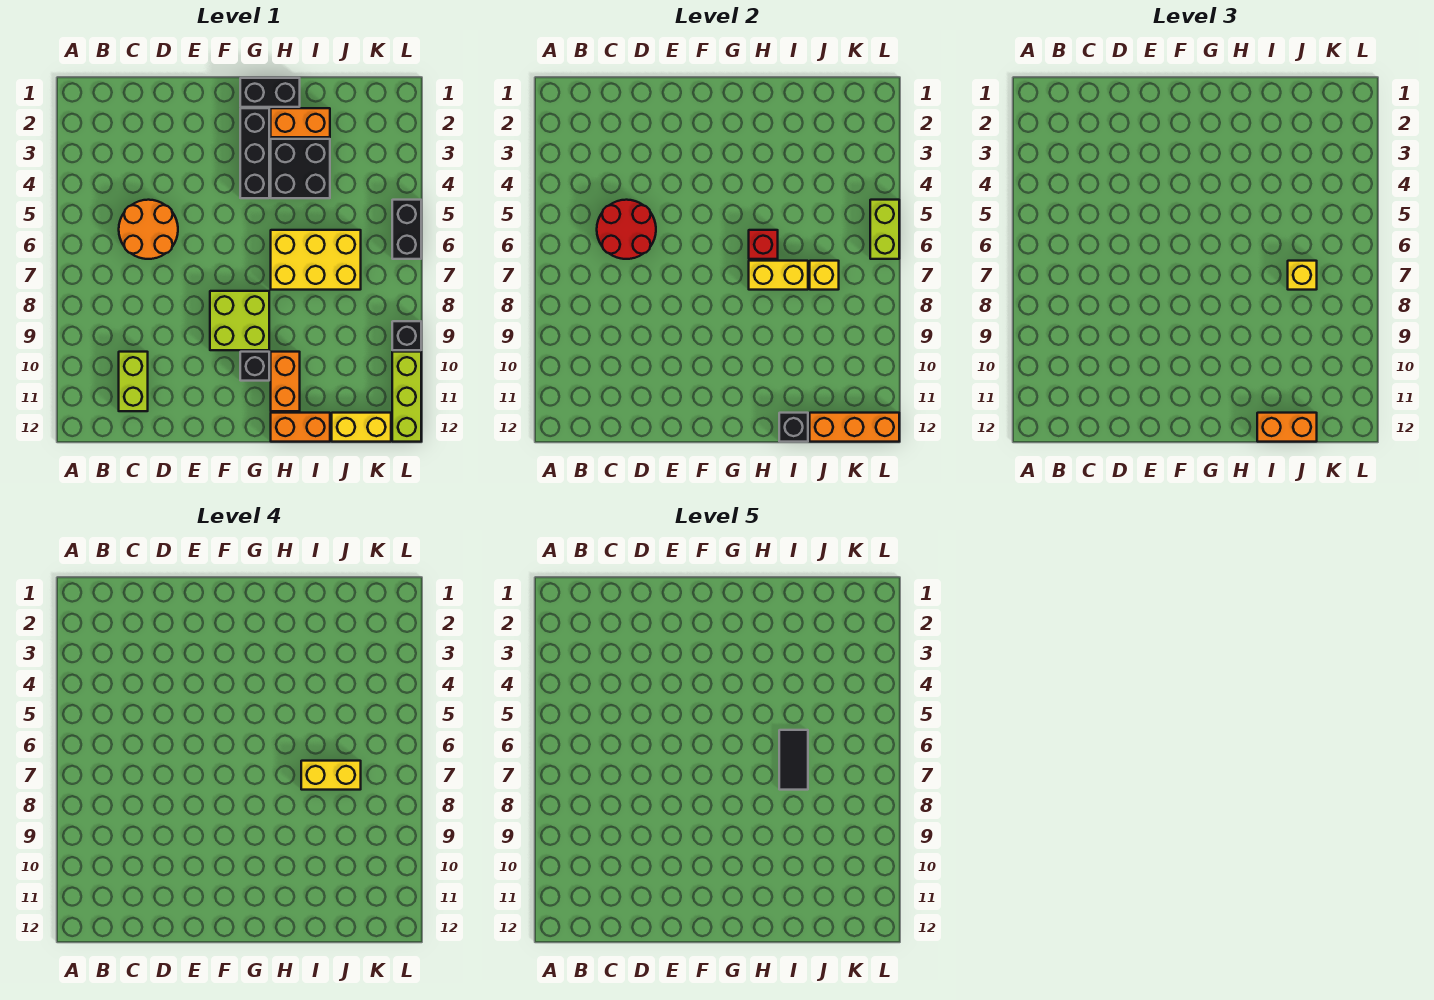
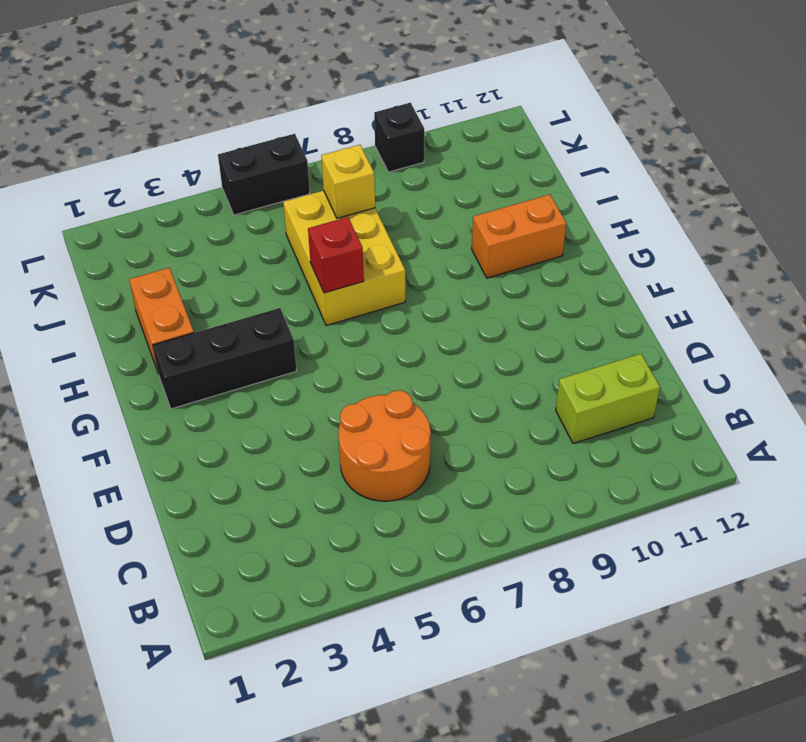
none -> lime 2x2 brick [210,291,269,350]
none -> black 1x2 brick [240,78,300,107]
none -> black 1x1 brick [240,352,269,381]

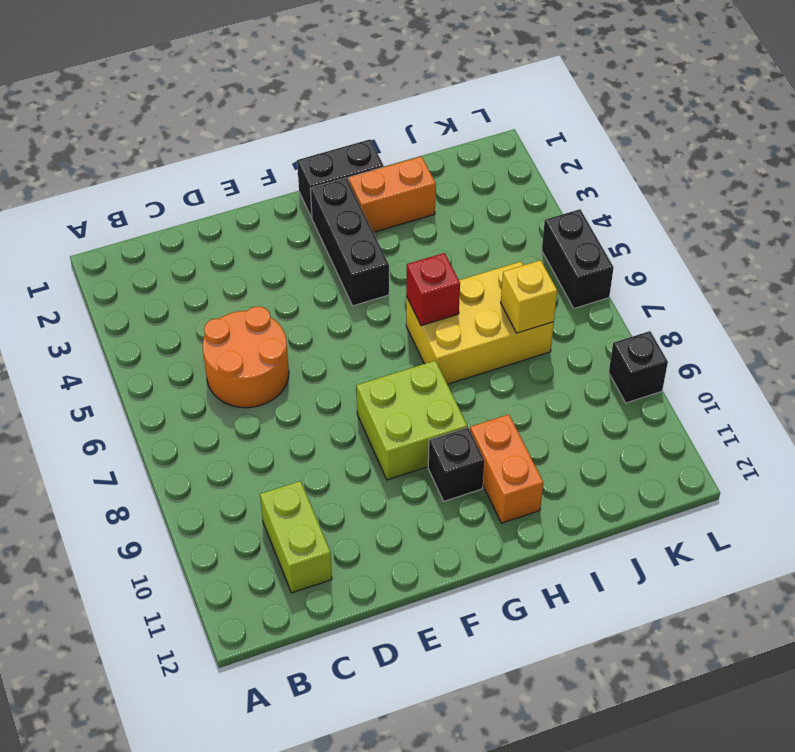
none -> black 2x2 brick [271,139,330,198]
none -> orange 1x2 brick [271,413,330,442]
none -> yellow 1x2 brick [332,413,391,442]

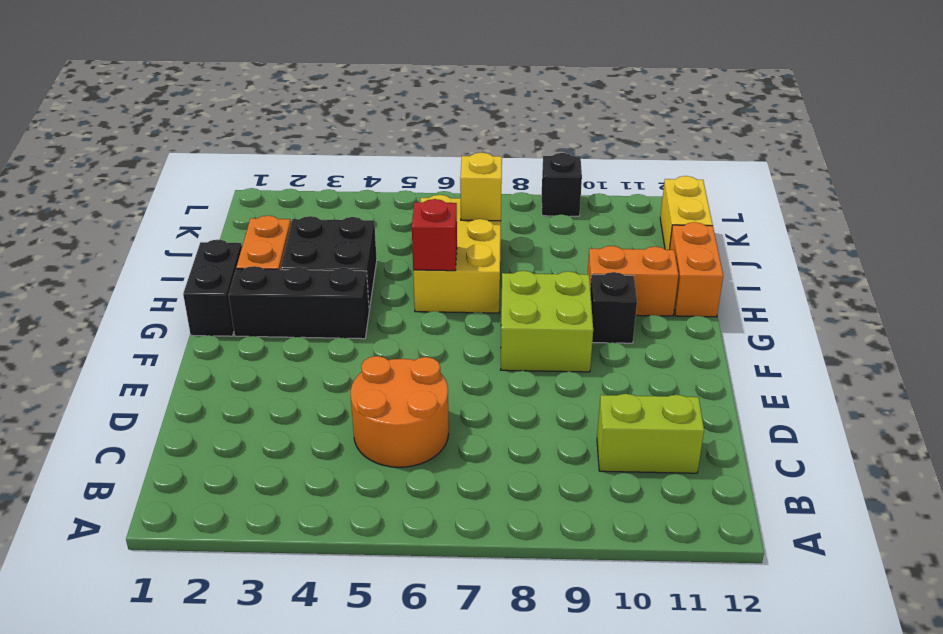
none -> black 1x2 brick [392,200,421,259]
none -> lime 1x3 brick [392,352,421,442]
none -> red 2x2 round brick [597,200,656,259]

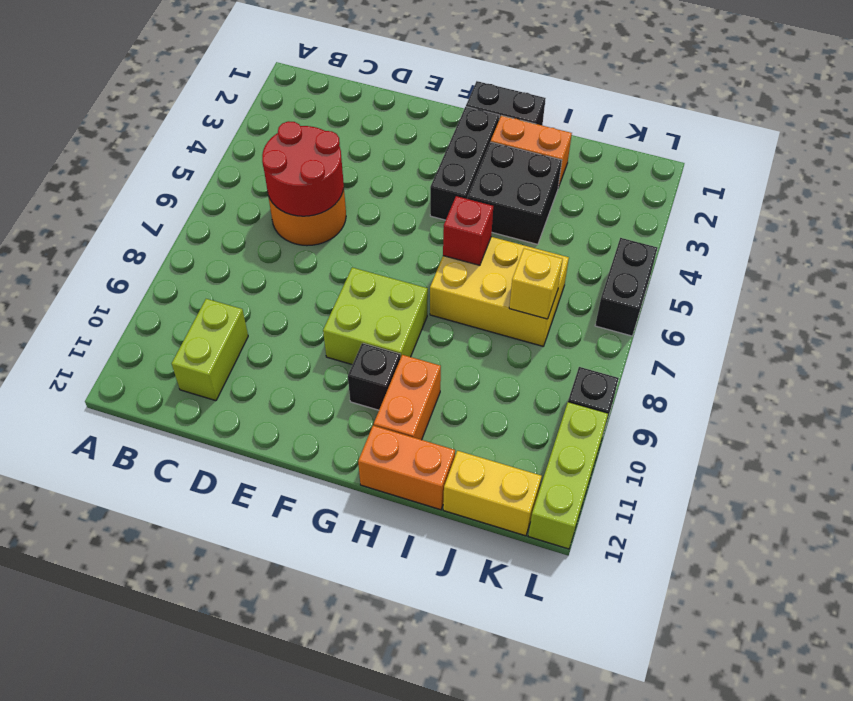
none -> yellow 1x2 brick [749,261,808,290]
none -> black 1x1 brick [779,413,808,442]
none -> orange 1x3 brick [810,413,899,442]

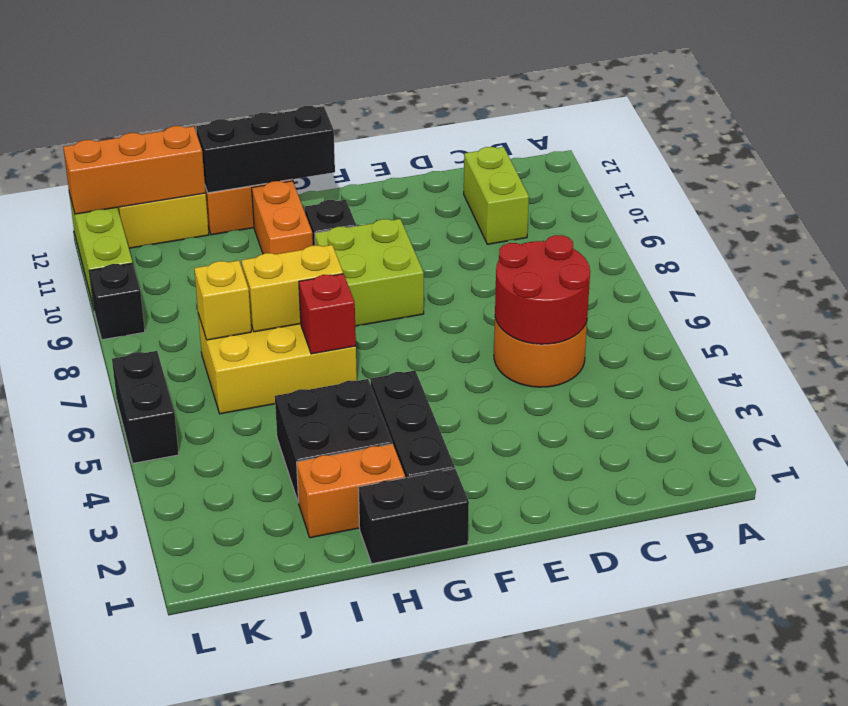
black 1x3 brick [196,106,335,193] -> black 1x1 brick [779,413,808,442]
none -> lime 1x2 brick [870,200,899,259]
none -> orange 1x2 brick [1257,413,1317,442]
none -> yellow 1x1 brick [1288,261,1317,290]

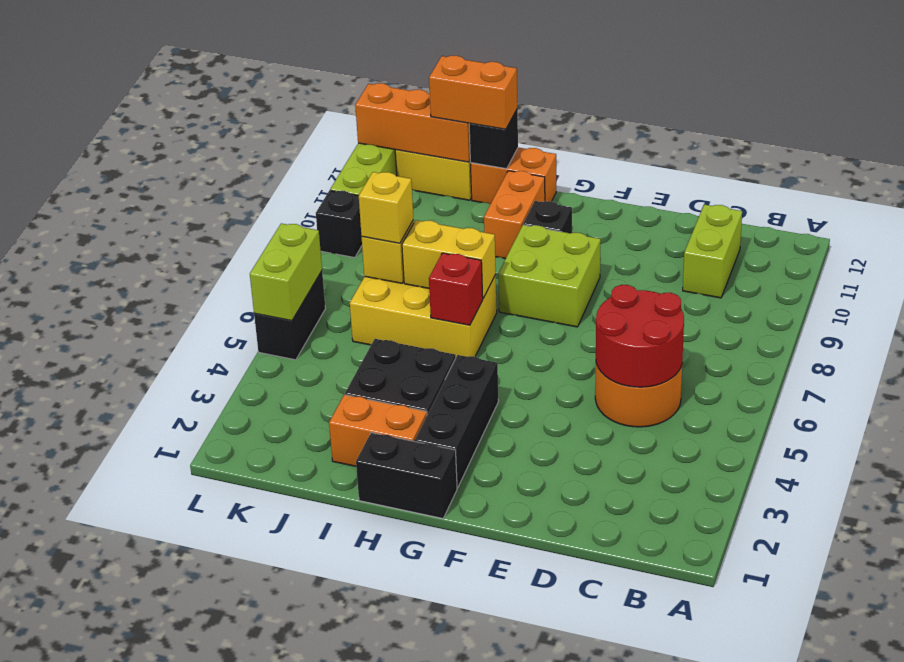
none -> yellow 1x2 brick [301,761,361,790]
none -> black 1x2 tile [779,730,808,790]

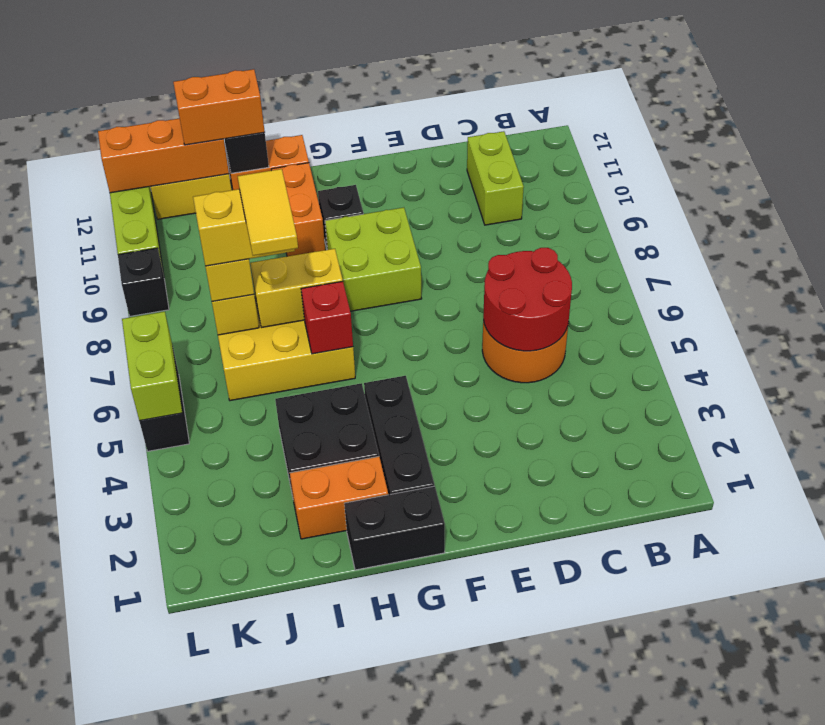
yellow 1x2 tile [238,169,298,256] -> black 1x2 tile [779,730,808,790]

